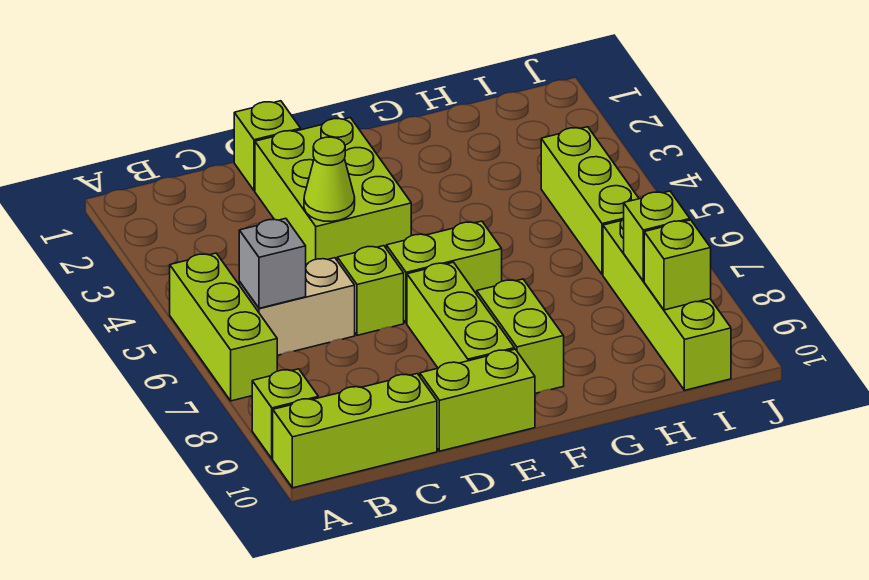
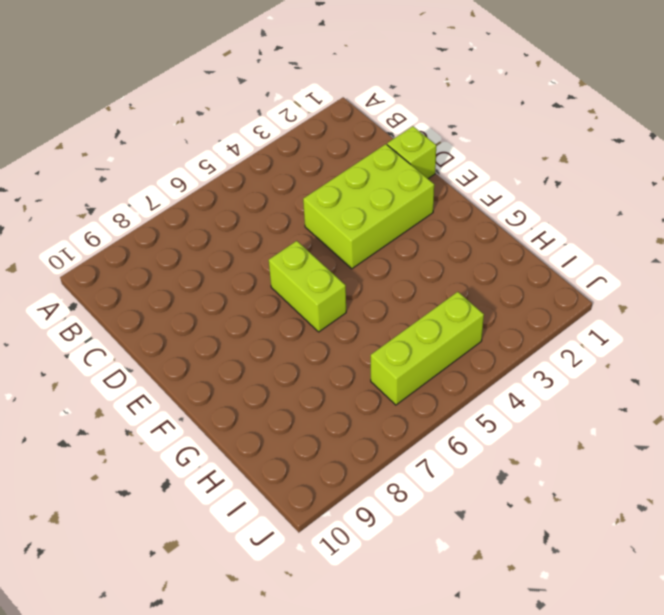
none -> lime 1x3 brick [170,253,277,401]
none -> lime 1x1 brick [252,369,318,459]
none -> lime 1x3 brick [273,374,437,488]

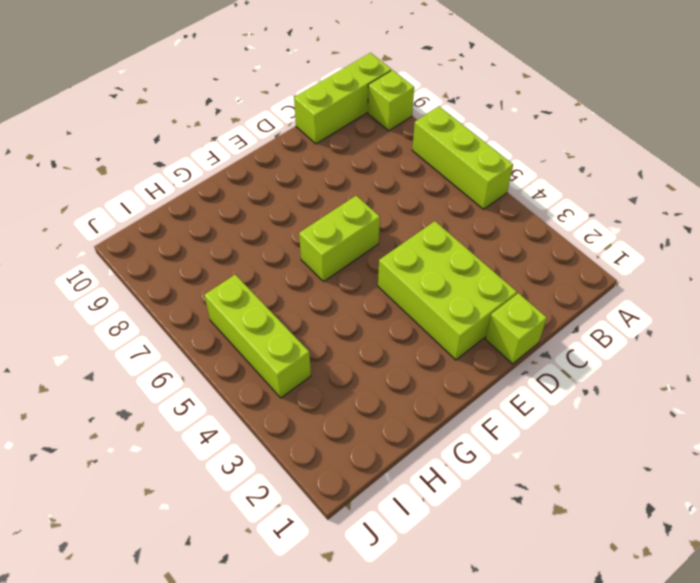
none -> tan 1x2 brick [239,258,355,355]
none -> lime 1x1 brick [337,246,404,335]
none -> lime 1x2 brick [420,349,535,451]

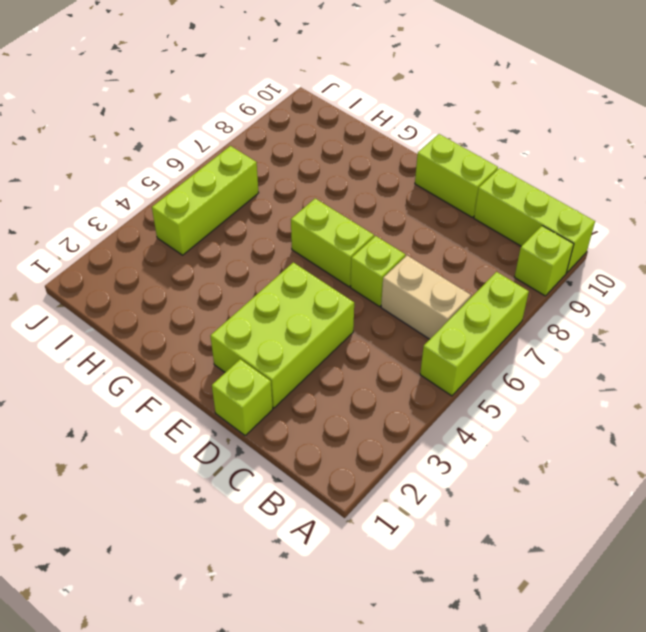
none -> lime 1x3 brick [407,262,515,368]
none -> lime 1x2 brick [477,279,564,393]
none -> lime 1x4 brick [603,218,731,390]

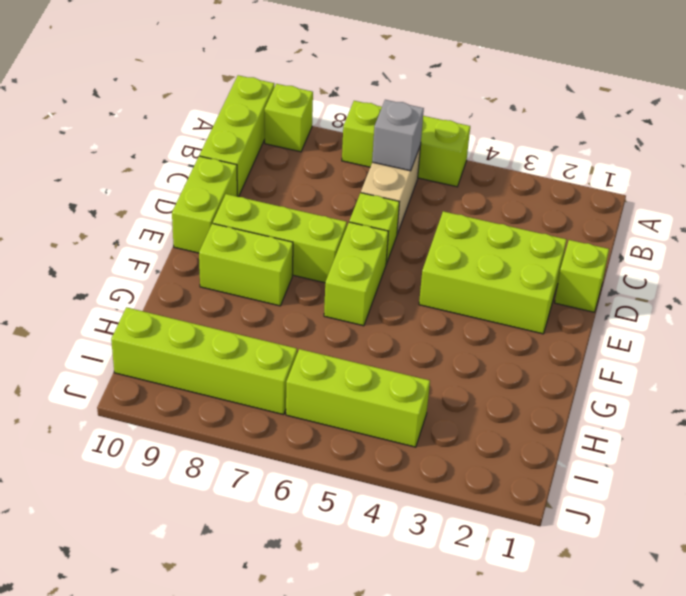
none -> lime 1x1 cone [304,137,355,222]
none -> lime 1x1 brick [624,191,690,281]
none -> lime 1x1 brick [644,220,711,310]

